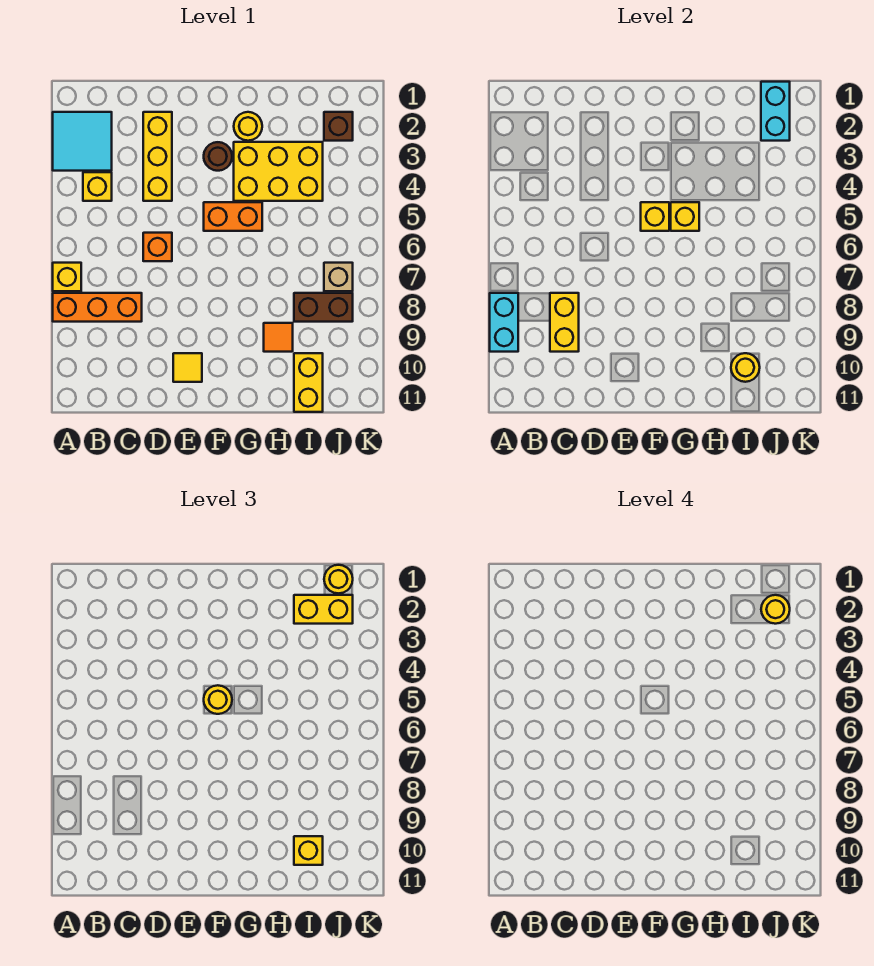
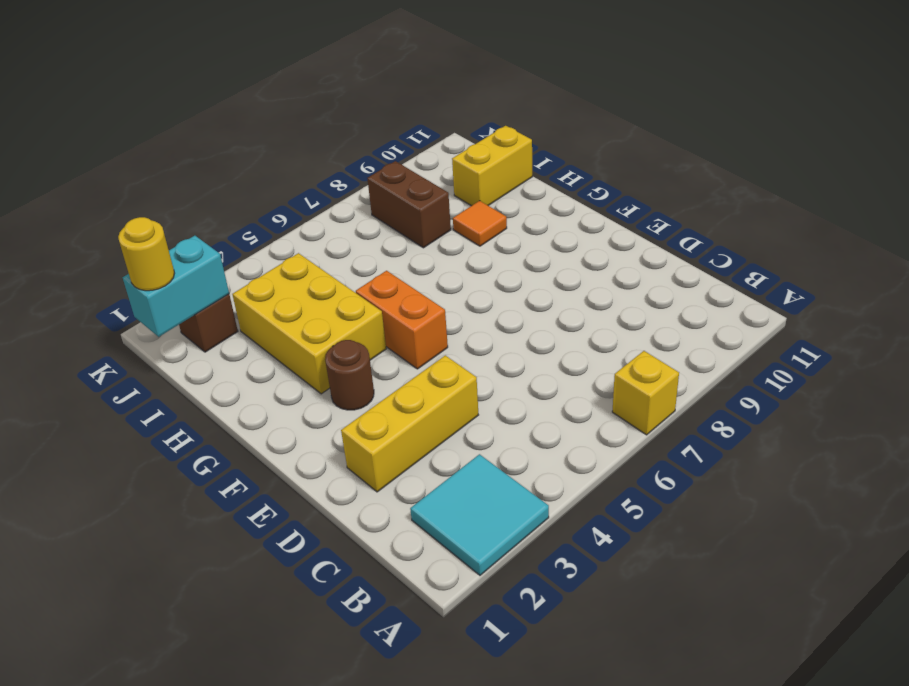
none -> orange 1x3 brick [53,293,142,322]
none -> yellow 1x1 brick [83,172,112,201]
none -> orange 1x1 brick [143,233,172,261]

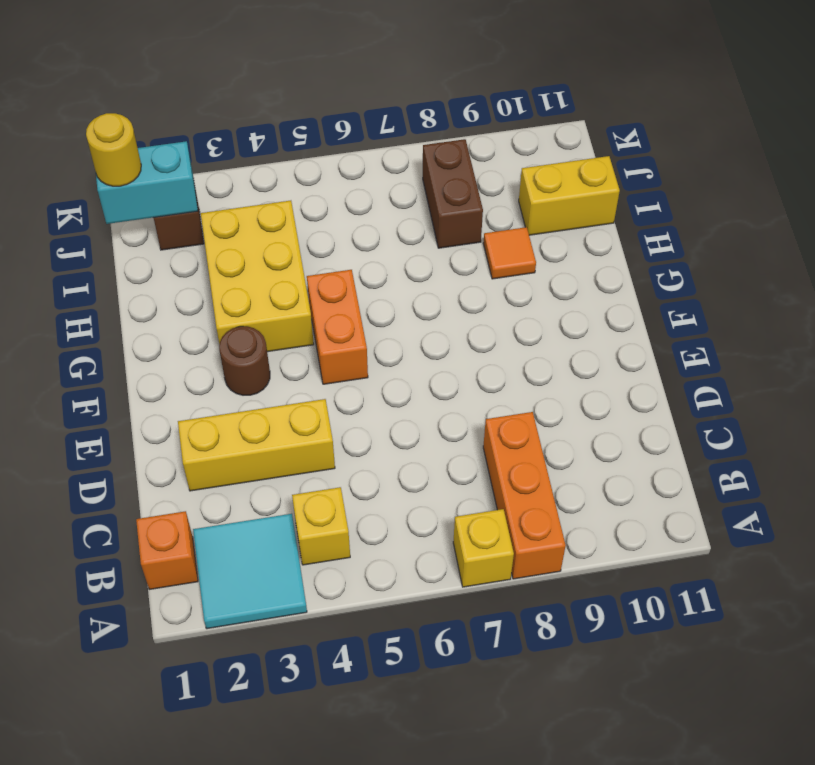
orange 1x1 brick [136,511,198,589] -> orange 1x1 brick moved to [143,233,172,261]
none -> yellow 1x1 tile [173,353,202,382]
none -> yellow 1x1 round brick [234,112,262,141]
none -> tan 1x1 brick [324,263,353,291]

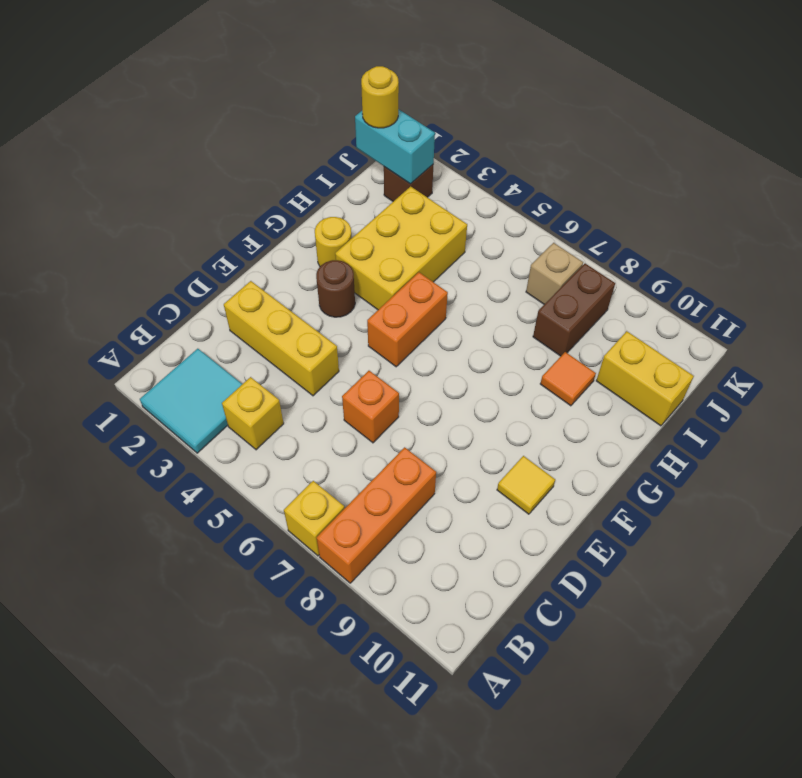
none -> cyan 1x2 brick [490,293,518,352]
none -> yellow 1x2 brick [550,293,579,352]
none -> yellow 1x1 brick [641,202,669,231]

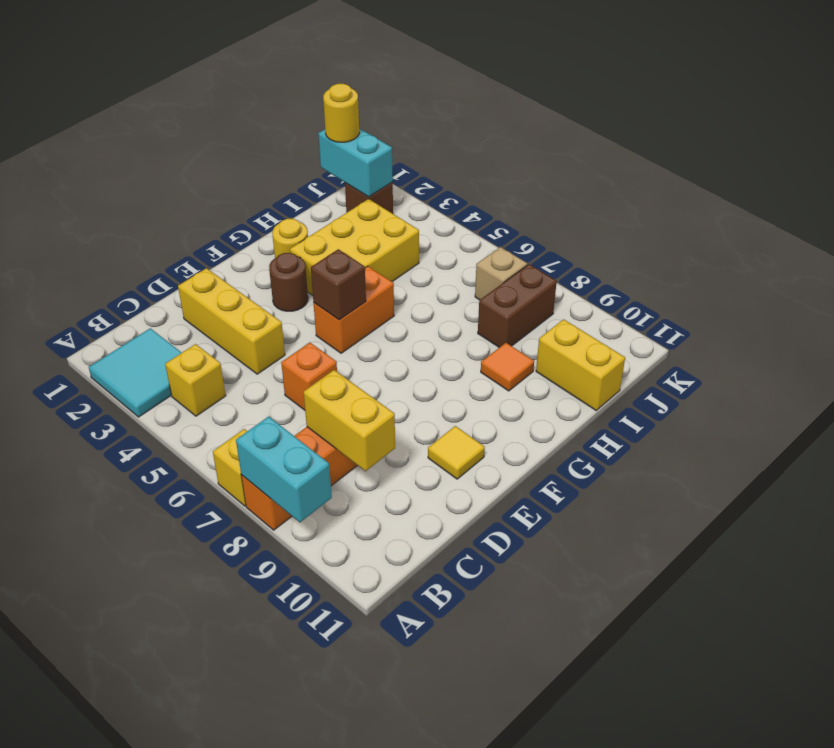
brown 1x1 brick [311,249,366,320] -> yellow 1x1 brick [641,202,669,231]
none -> yellow 1x1 brick [671,202,699,231]
none -> yellow 1x1 round brick [731,353,760,382]
none -> yellow 1x1 round brick [204,685,232,714]

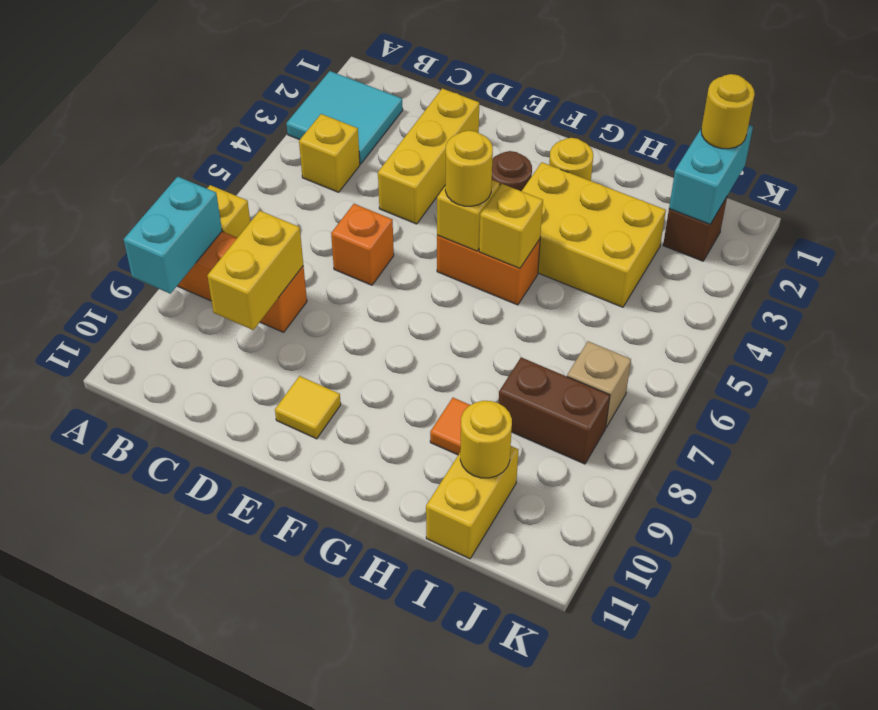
none -> yellow 1x2 brick [294,595,353,624]
none -> yellow 1x1 brick [294,836,323,865]
none -> yellow 1x1 round brick [761,595,790,624]

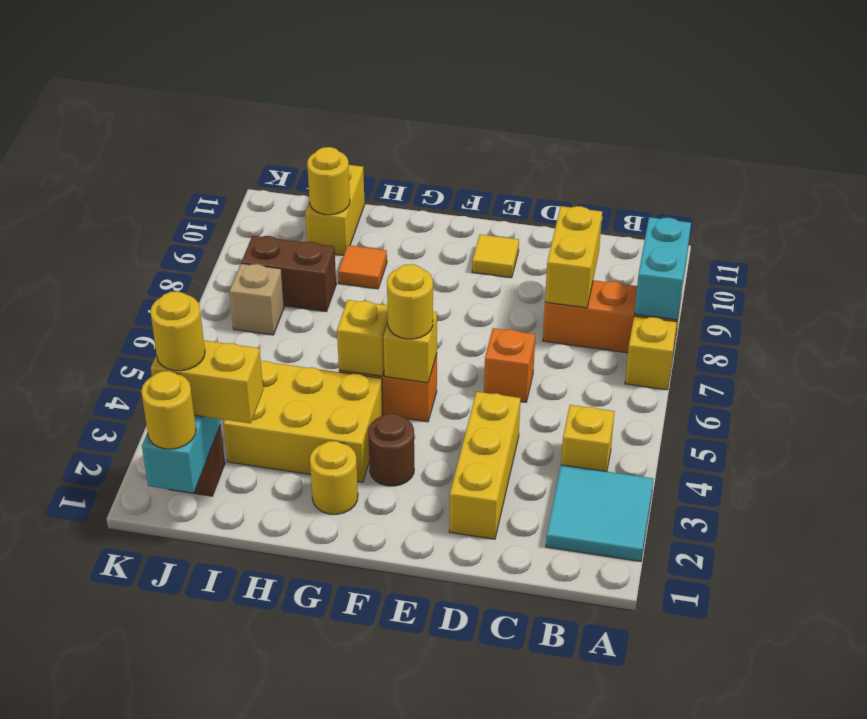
none -> yellow 1x1 brick [294,836,323,865]

